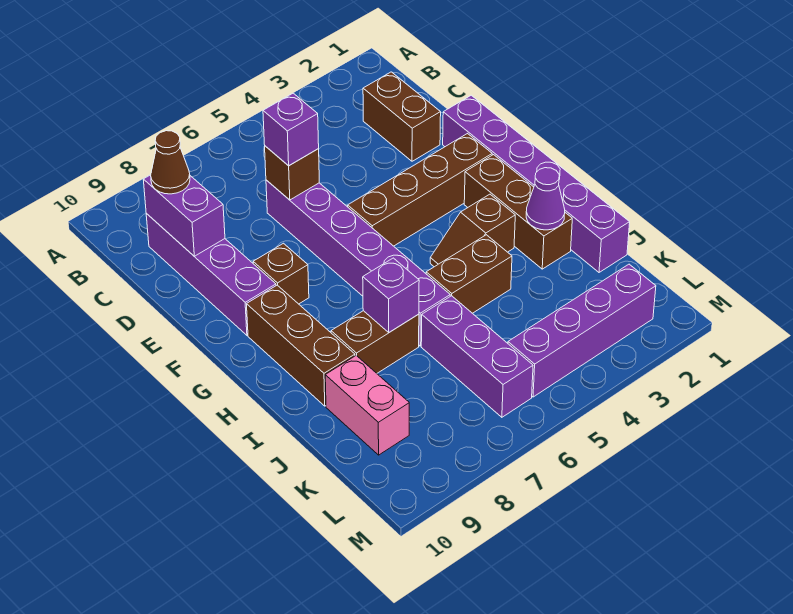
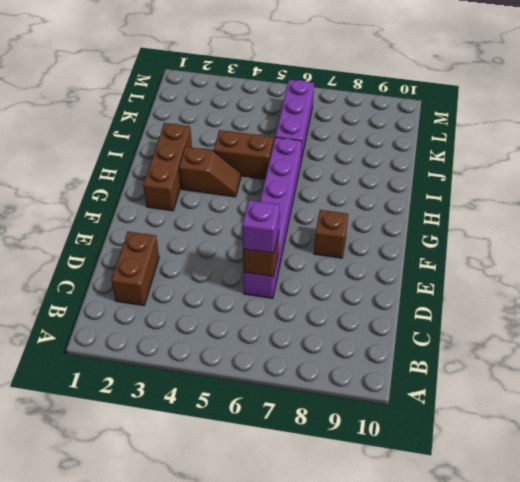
none -> purple 1x4 brick [146,214,276,335]
none -> purple 1x6 brick [443,95,630,272]
none -> brown 1x4 brick [348,134,492,246]

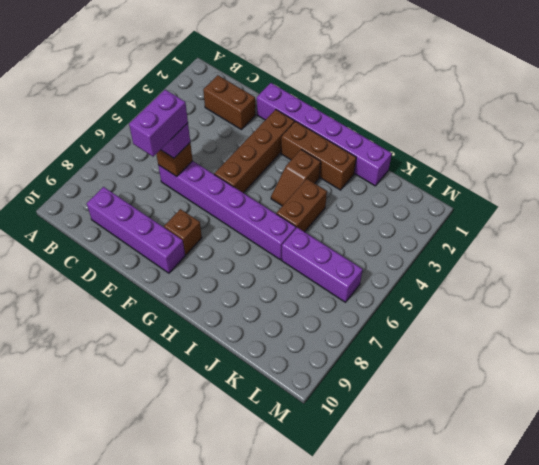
purple 1x2 brick [129,90,188,157] -> purple 1x2 brick turned to [143,175,225,256]
none -> brown 1x3 brick [247,285,355,406]
none -> brown 1x2 brick [331,311,419,373]
none -> pink 1x2 brick [325,355,409,455]

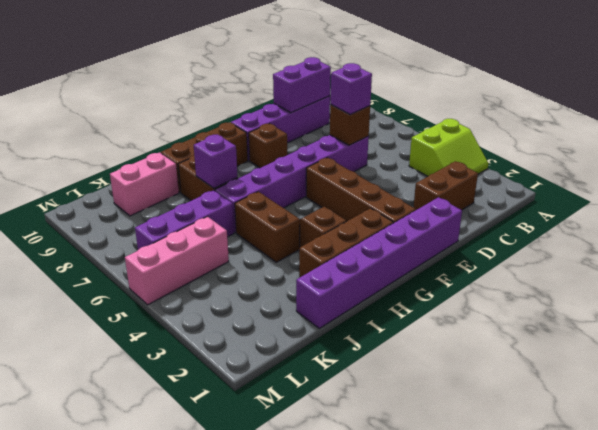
lime 2x2 slope [409,119,488,177] -> none
pink 1x3 brick [125,217,229,305] -> purple 1x4 brick [508,264,656,397]
none -> purple 1x1 cone [526,168,565,230]
none -> brown 1x1 cone [151,131,190,194]

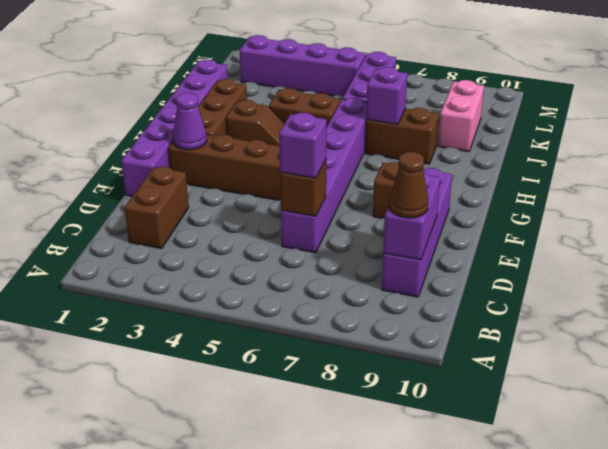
purple 1x1 cone [173,93,207,150] -> purple 1x1 cone moved to [526,168,565,230]
none -> brown 1x3 brick [247,285,355,406]

